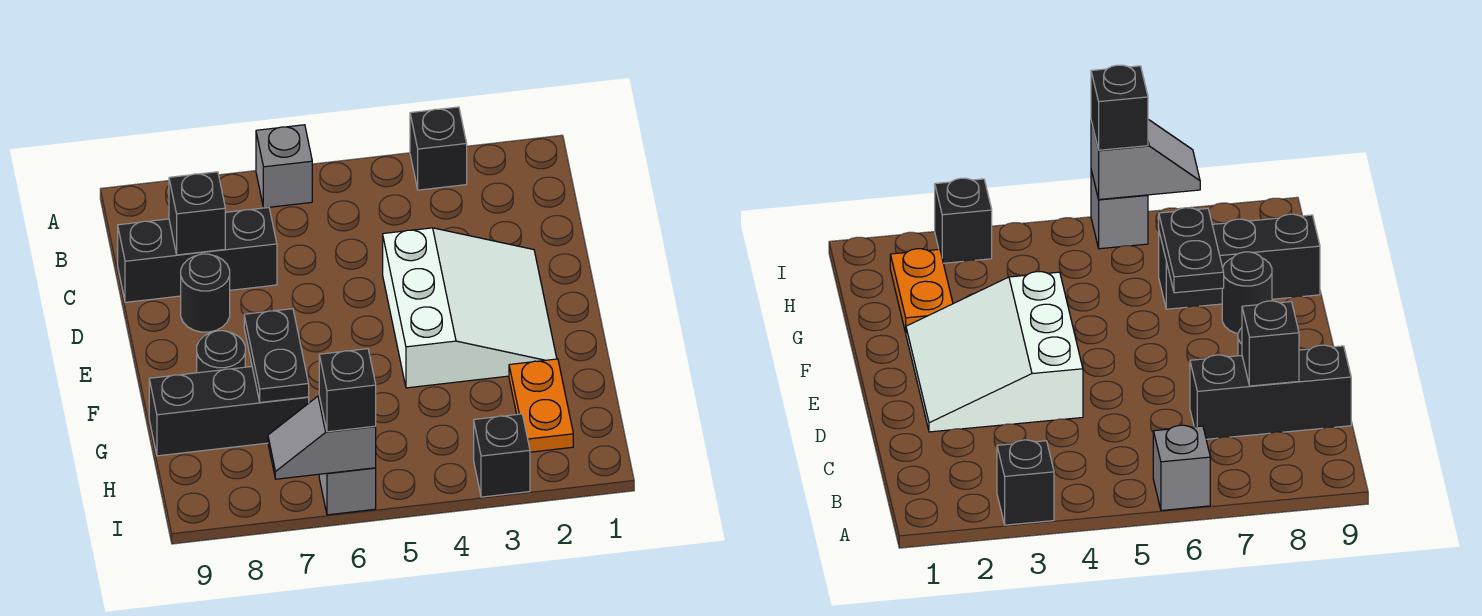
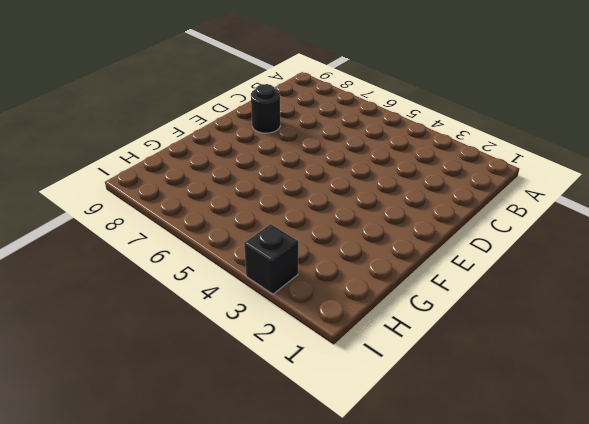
none -> black 1x1 brick [410,107,467,190]
none -> grey 1x1 brick [256,125,312,208]
none -> black 1x3 brick [118,207,277,302]

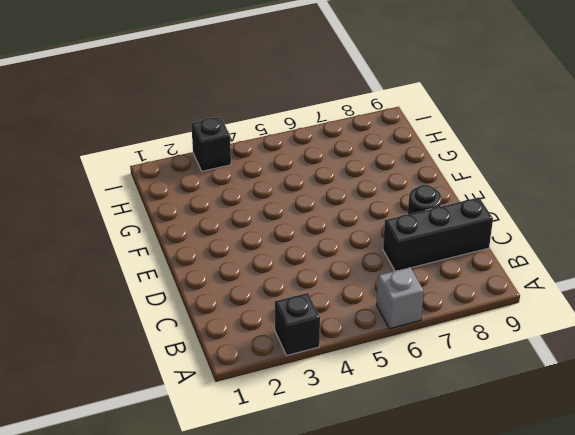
none -> white 3x3 slope [383,228,557,388]
none -> black 1x1 round brick [197,331,245,373]
none -> orange 1x2 plate [509,359,573,452]

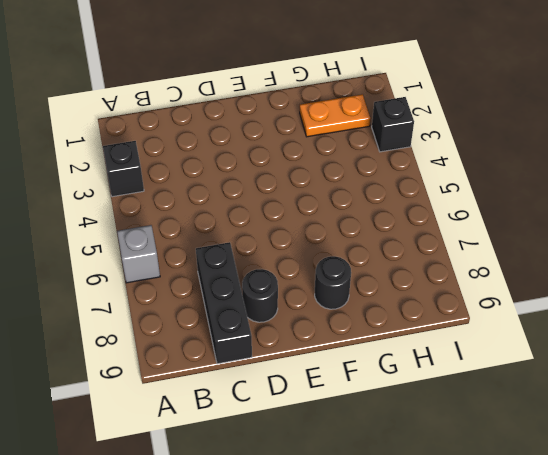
none -> white 3x3 slope [383,228,557,388]
none -> black 1x3 brick [149,367,309,456]
none -> grey 1x1 brick [319,468,376,515]

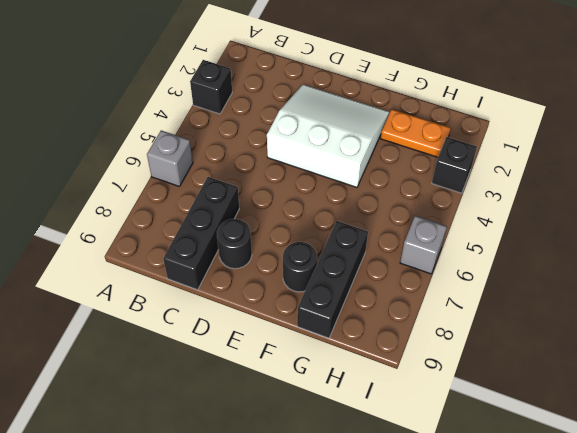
none -> black 1x1 brick [169,172,225,255]
none -> black 1x2 plate [244,309,309,402]
none -> grey 1x2 slope [268,396,376,479]

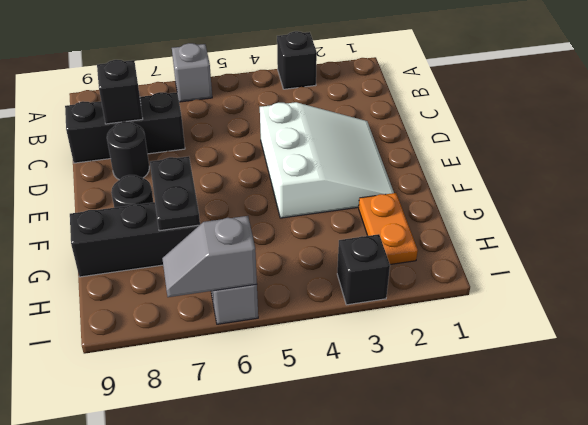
none -> black 1x1 brick [319,349,376,432]

